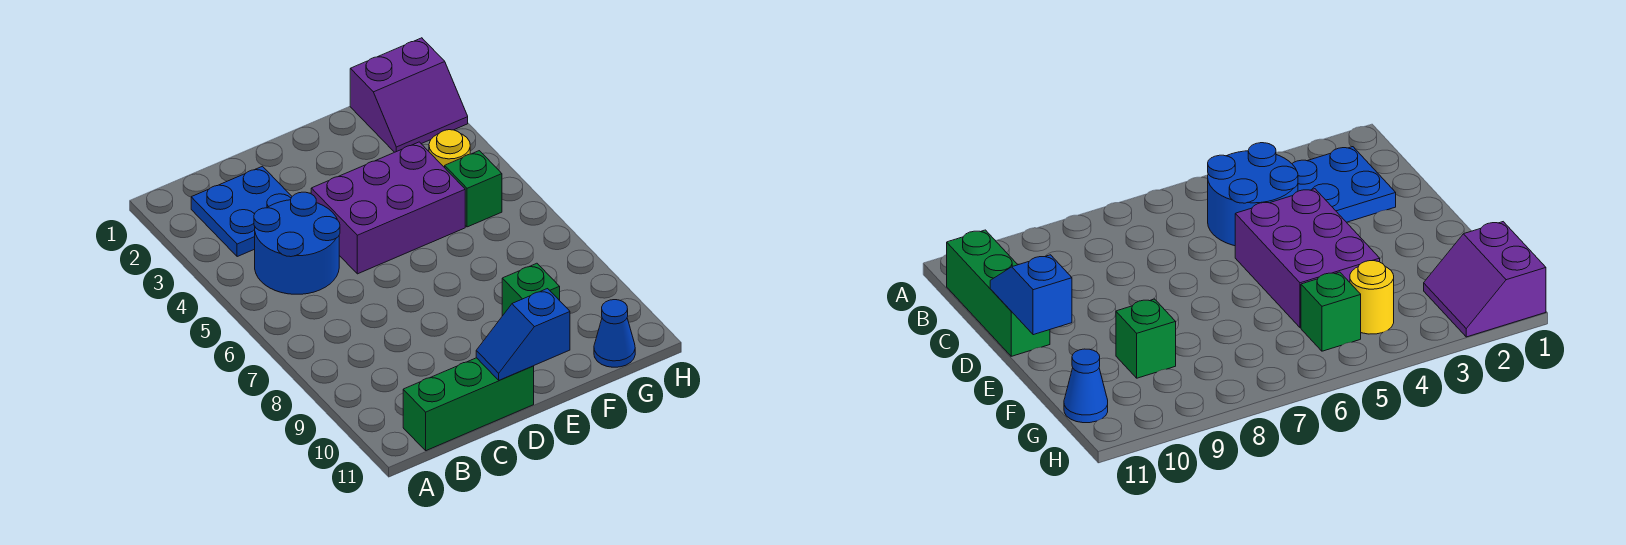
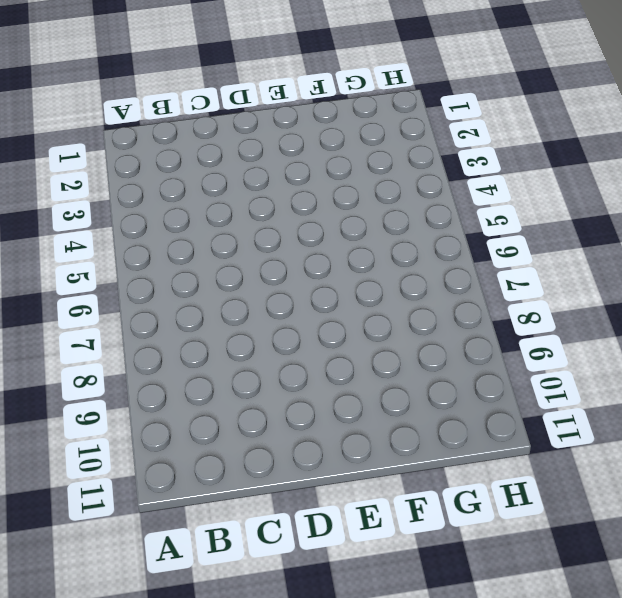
none -> blue 2x2 plate [191,166,292,257]
none -> blue 2x2 round brick [254,192,340,294]

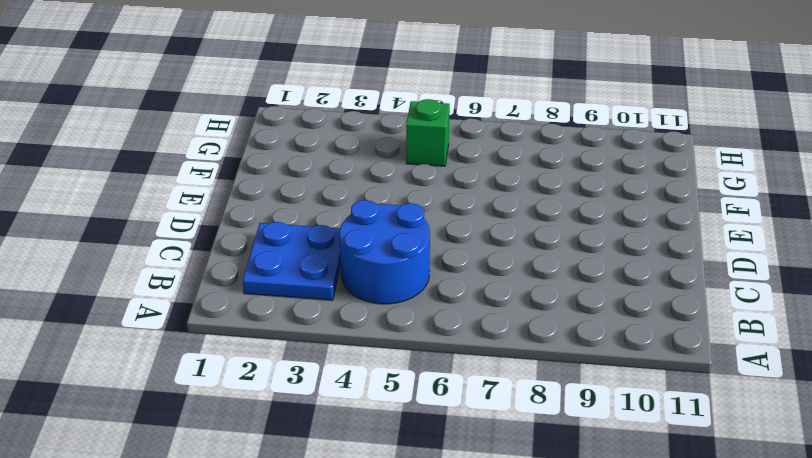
none -> green 1x3 brick [403,358,534,451]
none -> purple 2x3 brick [311,142,465,274]

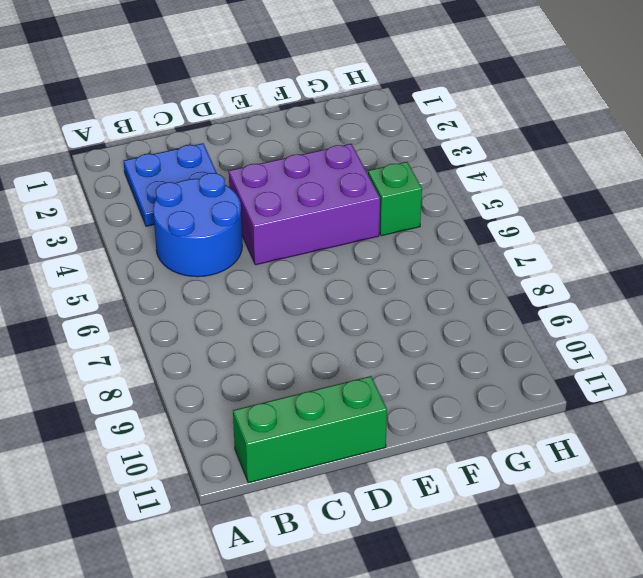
none -> green 1x1 brick [502,263,560,316]
none -> purple 2x2 slope [350,38,468,152]

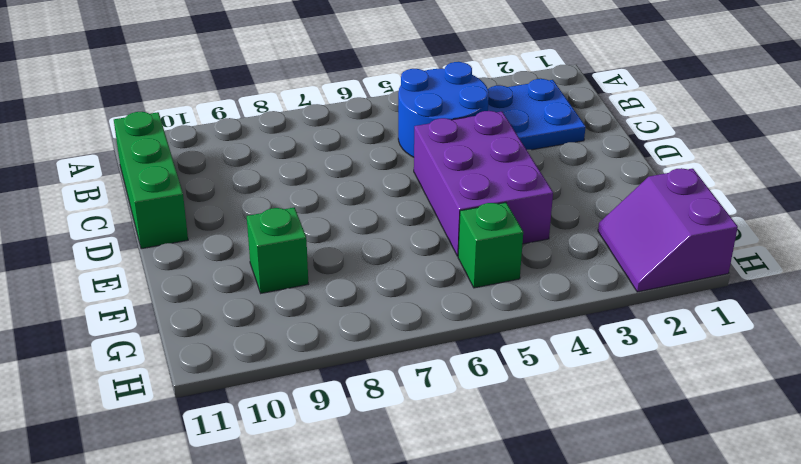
none -> yellow 1x1 round brick [429,130,470,168]
none -> blue 1x1 cone [594,300,635,367]

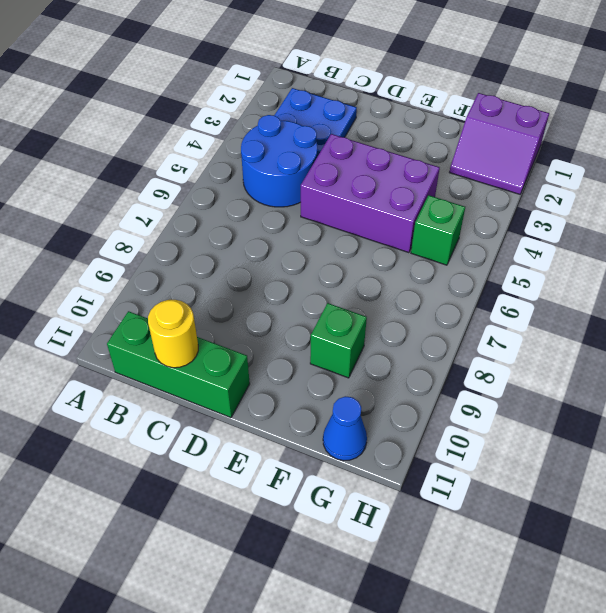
yellow 1x1 round brick [148,300,198,368] -> yellow 1x1 round brick moved to [429,130,470,168]
none -> blue 1x2 slope [476,289,570,380]

